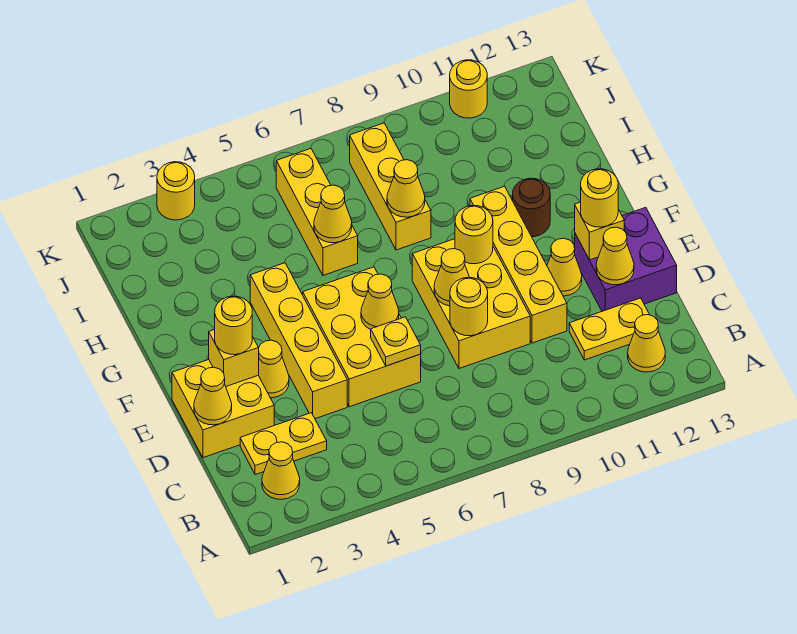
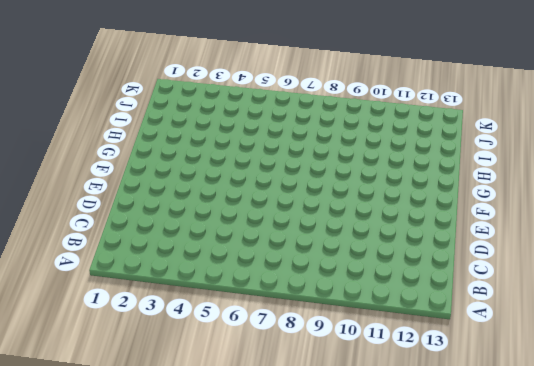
none -> yellow 1x1 cone [262,442,300,499]
none -> yellow 1x1 cone [628,315,665,372]
none -> yellow 1x2 plate [240,413,327,475]
none -> yellow 1x2 plate [569,298,650,360]

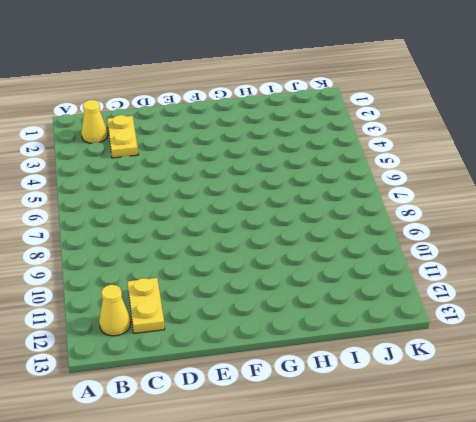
none -> yellow 2x2 brick [172,360,274,458]
none -> yellow 1x4 brick [250,263,347,419]
none -> yellow 2x3 brick [303,267,421,407]
none -> yellow 2x3 brick [412,239,530,368]

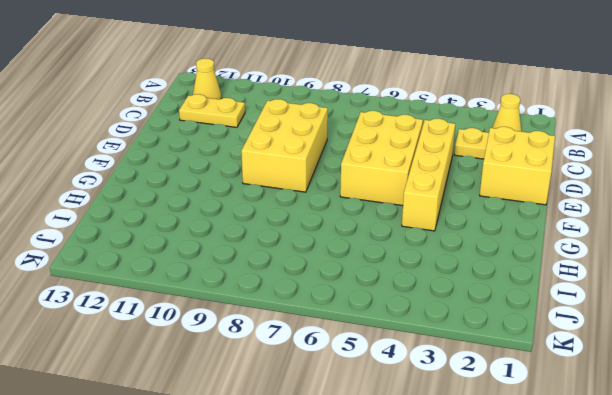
none -> yellow 1x4 brick [470,186,567,343]
none -> purple 2x2 brick [575,207,677,311]
none -> yellow 1x1 cone [258,340,289,398]
none -> yellow 1x1 cone [547,238,582,296]

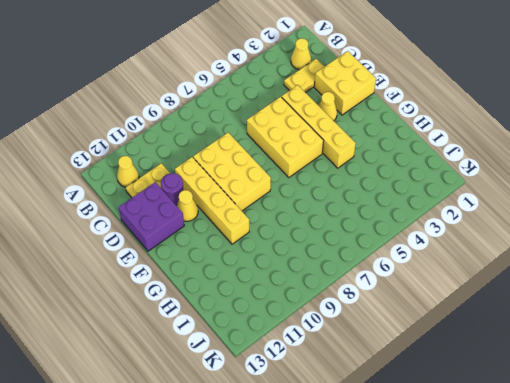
purple 1x1 round brick [161,173,184,205] -> none
none -> brown 1x1 round brick [513,178,550,237]
none -> yellow 1x3 brick [276,148,358,275]
none -> yellow 1x3 brick [350,123,431,250]
none -> yellow 1x1 round brick [157,162,195,220]

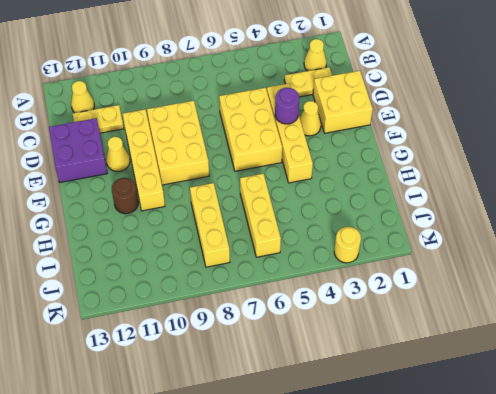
purple 1x1 round brick [275,88,299,124] -> none
none -> yellow 1x1 round brick [450,60,487,118]
none -> yellow 1x1 cone [194,367,232,425]
none -> yellow 1x1 plate [371,317,421,366]
none -> yellow 1x1 round brick [450,277,488,336]

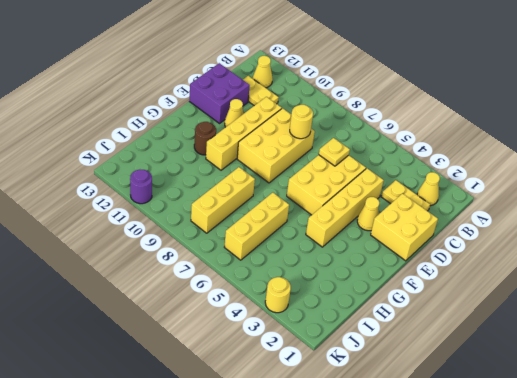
purple 1x1 round brick [130,170,152,204] -> yellow 1x1 round brick [450,60,487,118]
none -> yellow 1x1 cone [194,367,232,425]
none -> yellow 1x1 cone [596,227,634,285]
none -> yellow 1x1 brick [209,329,259,386]
none -> yellow 1x1 cone [361,274,399,330]

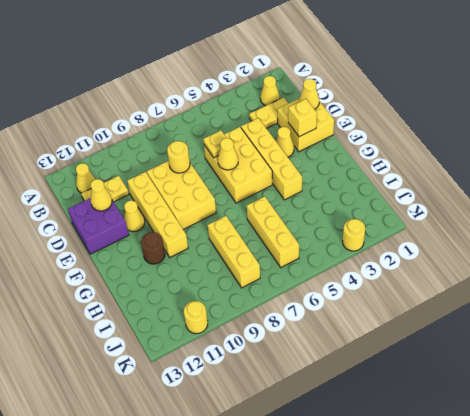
none -> yellow 1x1 cone [434,249,470,306]
none -> yellow 1x1 brick [575,202,624,260]
none -> yellow 1x1 round brick [455,206,493,264]
none -> yellow 1x1 cone [314,185,352,243]

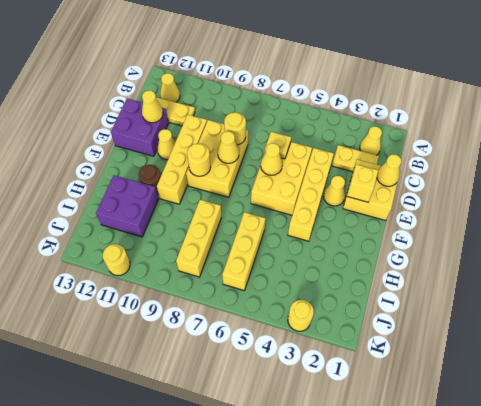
purple 2x2 brick [96,175,158,237] -> none
none -> yellow 1x1 brick [575,202,624,260]
none -> yellow 1x1 cone [314,185,352,243]
none -> yellow 1x1 cone [387,160,425,217]
none -> yellow 1x1 round brick [215,296,252,355]

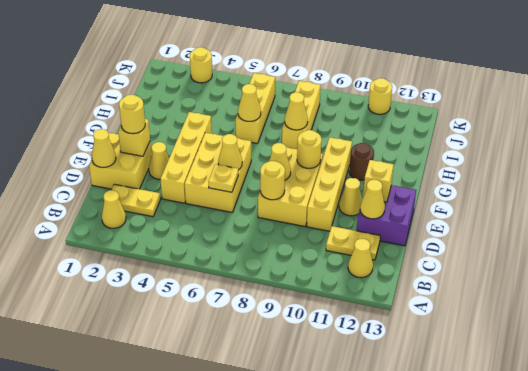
none -> yellow 1x1 round brick [581,169,618,227]

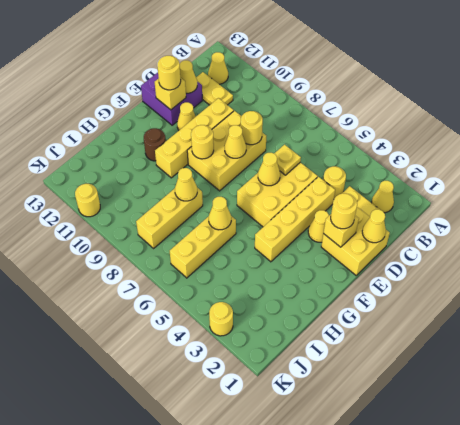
yellow 1x1 round brick [323,166,346,198] -> none

